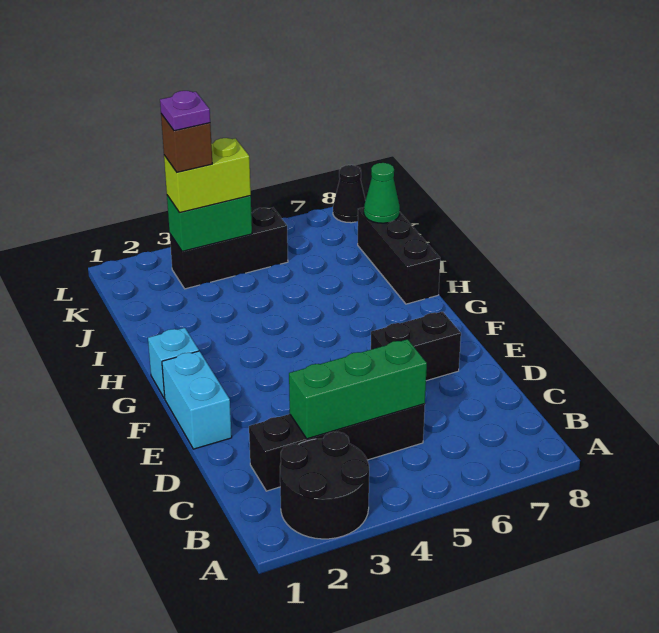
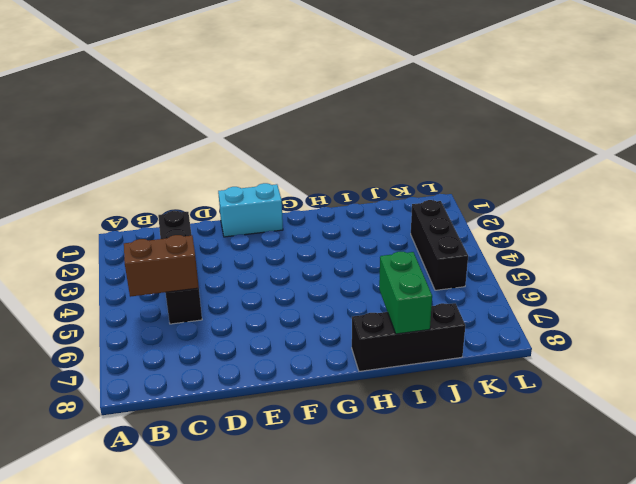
brown 1x2 brick [124,235,199,297] -> green 1x3 brick [289,339,427,439]
green 1x2 brick [379,252,432,334] -> green 1x2 brick moved to [167,195,252,252]
none -> black 2x2 round brick [280,432,369,539]
none -> black 1x2 brick [371,312,461,381]
none -> cyan 1x1 brick [148,328,199,398]

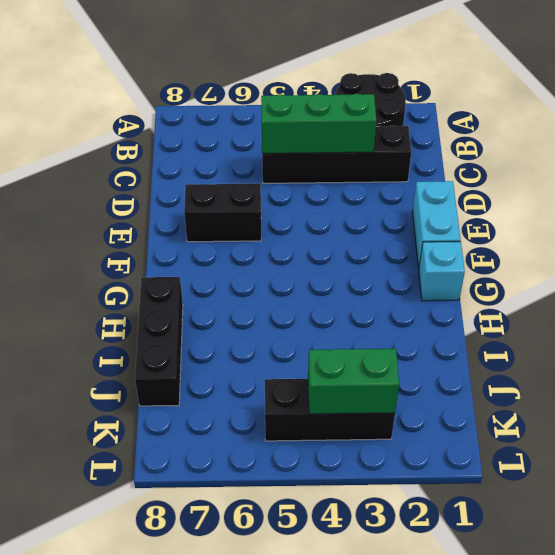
none -> black 1x1 cone [333,165,365,223]
none -> green 1x1 cone [364,163,400,223]
none -> lime 1x2 brick [164,138,251,213]

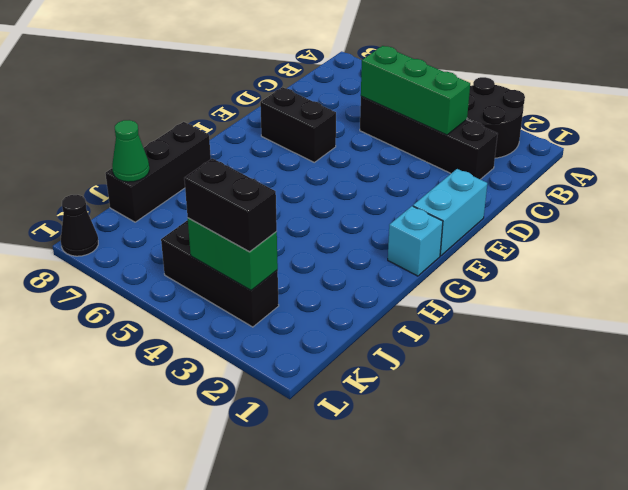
black 1x2 brick [184,158,277,252] -> lime 1x2 brick [164,138,251,213]
none -> brown 1x1 brick [161,114,212,172]
none -> purple 1x1 plate [160,91,210,131]

